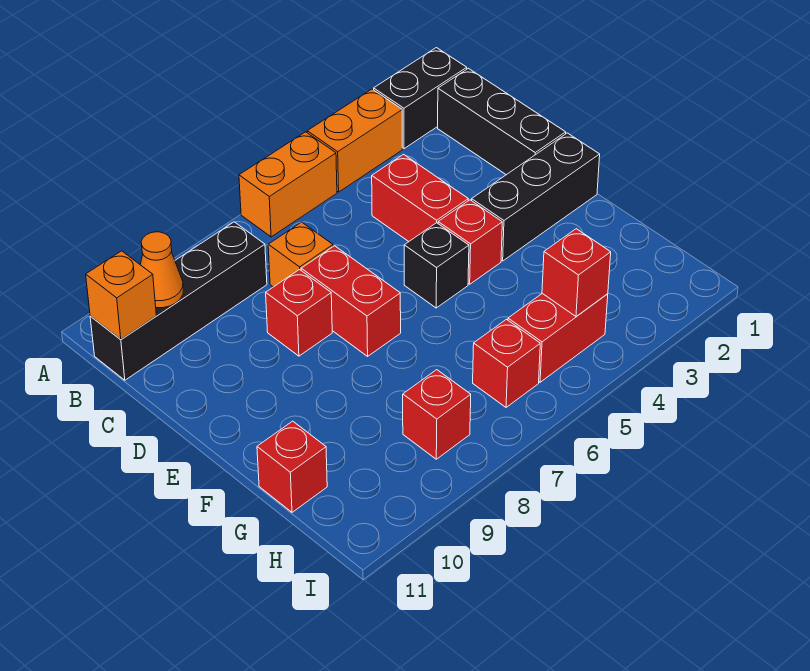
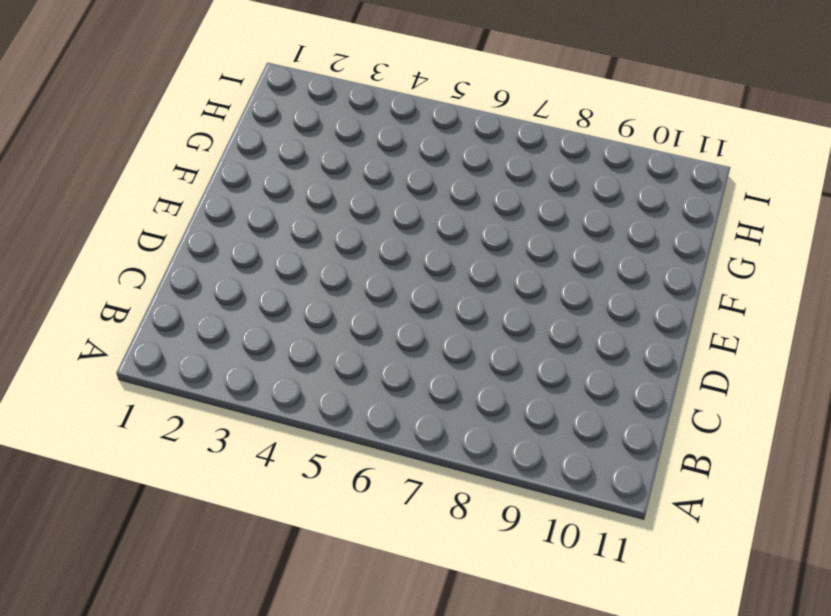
none -> black 1x2 brick [374,48,467,149]
none -> orange 1x2 brick [307,89,402,192]
none -> orange 1x2 brick [239,132,337,237]

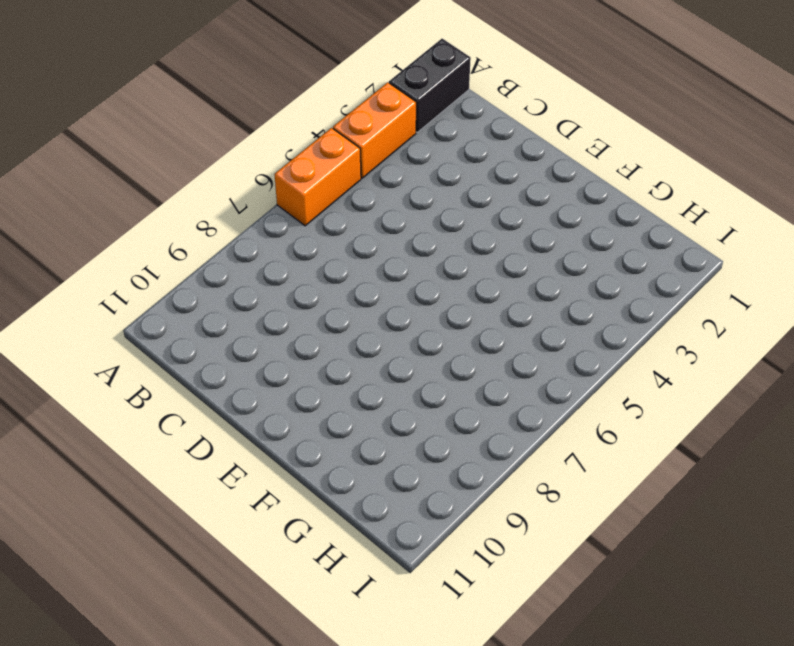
none -> black 1x3 brick [438,68,566,175]
none -> black 1x4 brick [90,222,267,380]
none -> red 1x2 brick [372,154,468,241]

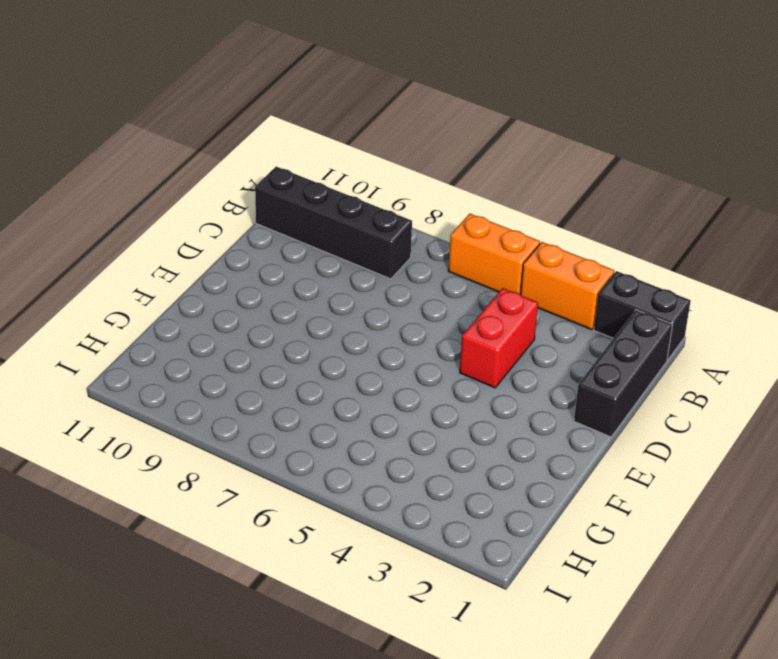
none -> orange 1x1 brick [268,222,333,287]
none -> red 1x2 brick [301,246,401,356]
none -> red 1x1 brick [266,269,332,356]

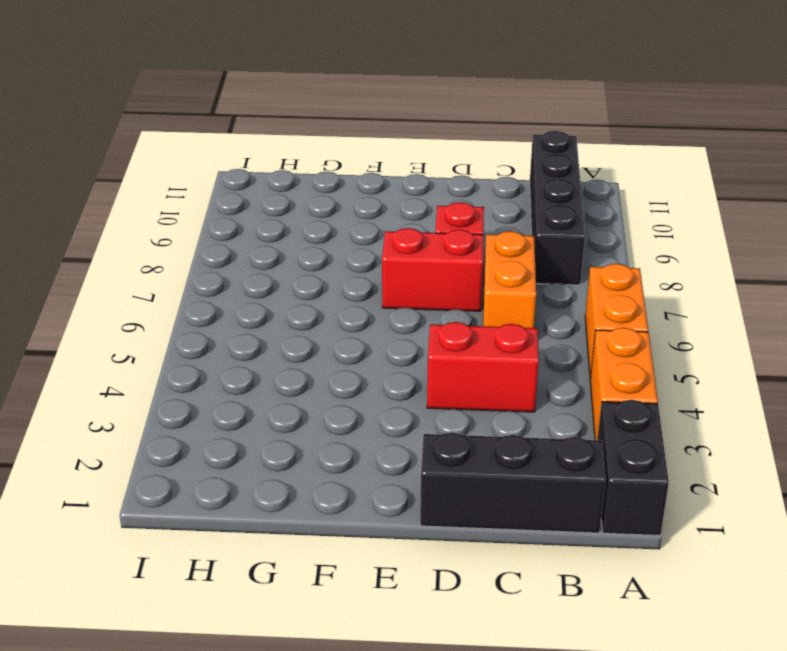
orange 1x2 brick [483,231,536,328] -> orange 1x1 brick [268,222,333,287]
none -> black 1x3 brick [471,133,600,261]
none -> red 1x1 brick [438,200,502,284]
none -> black 1x1 brick [404,223,469,308]

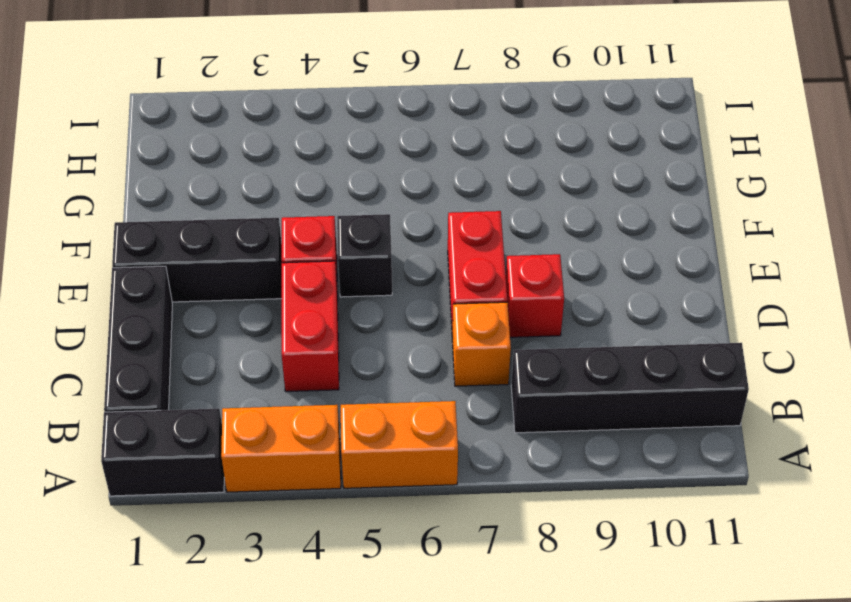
none -> red 1x1 brick [257,421,327,512]
none -> red 1x2 brick [508,293,608,382]
none -> red 1x1 brick [473,319,540,407]

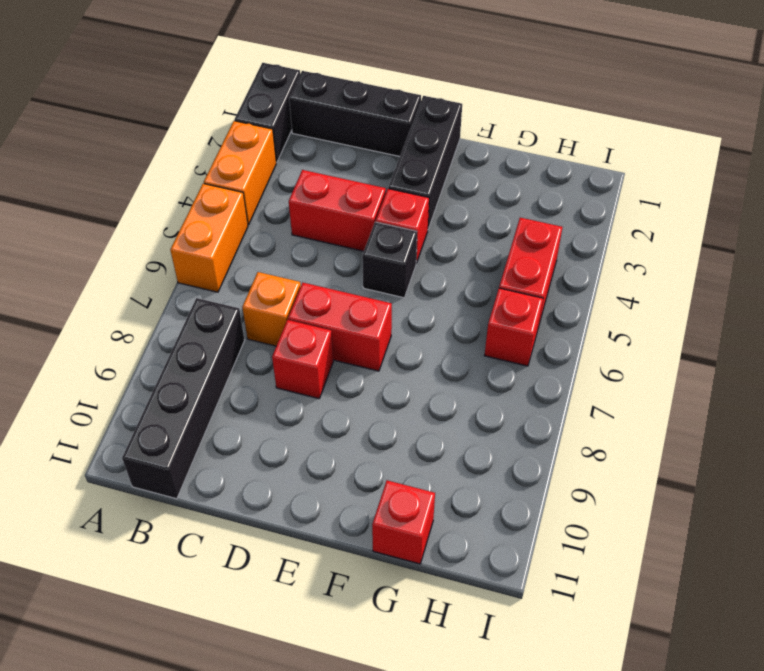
none -> red 1x1 brick [403,370,471,459]
none -> orange 1x1 cone [140,232,183,308]
none -> orange 1x1 brick [86,251,156,339]

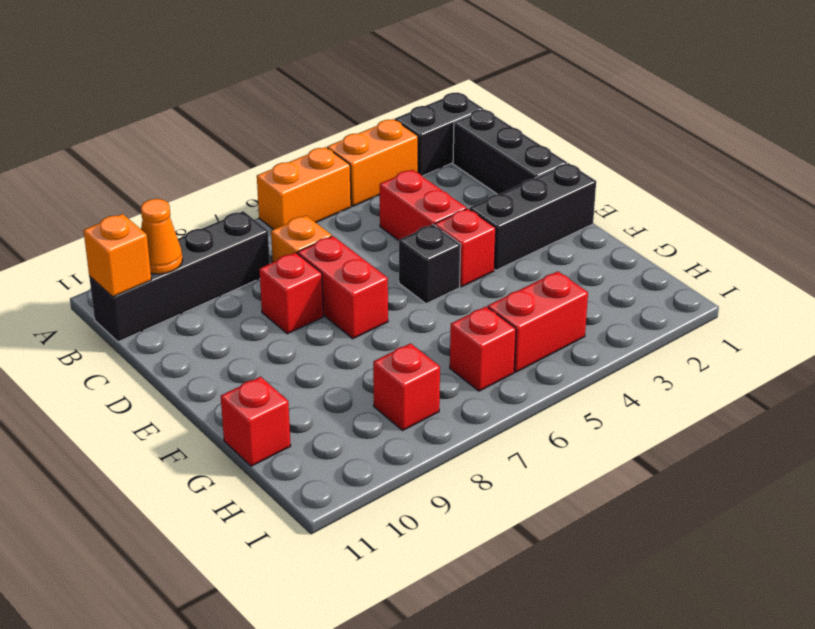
none -> red 1x1 brick [542,229,611,316]

